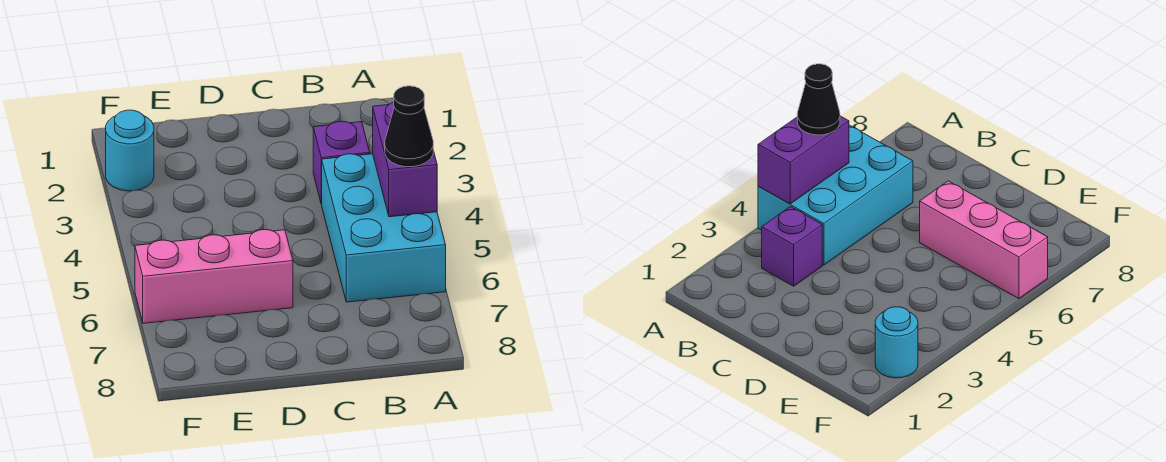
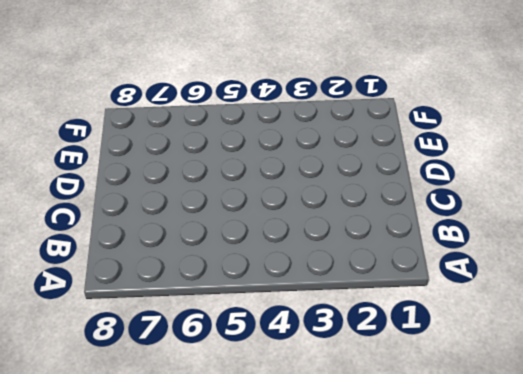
none -> cyan 2x3 brick [322,154,446,302]
none -> purple 1x1 brick [313,121,370,204]

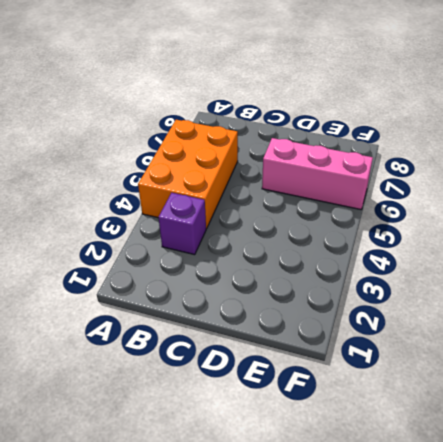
orange 2x3 brick [138,120,238,229] -> cyan 2x3 brick [322,154,446,302]
none -> cyan 1x1 round brick [106,110,154,191]
none -> purple 1x2 brick [373,102,437,217]

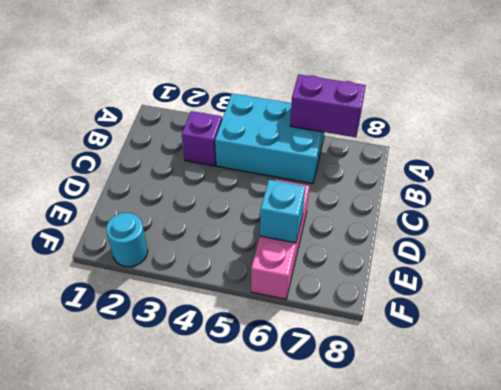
purple 1x2 brick [290,74,366,137] -> purple 1x2 brick moved to [373,102,437,217]
cyan 1x1 brick [260,180,305,243] -> none
none -> black 1x1 cone [385,86,433,167]

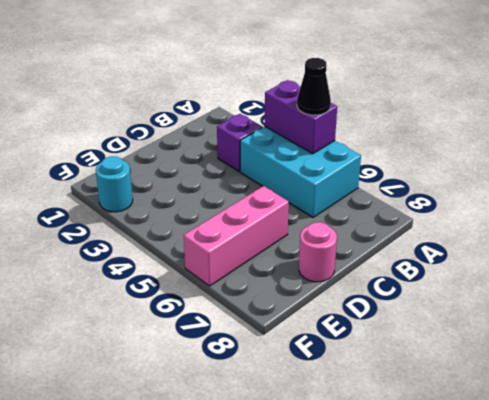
pink 1x1 round brick [299,222,337,282] -> none

